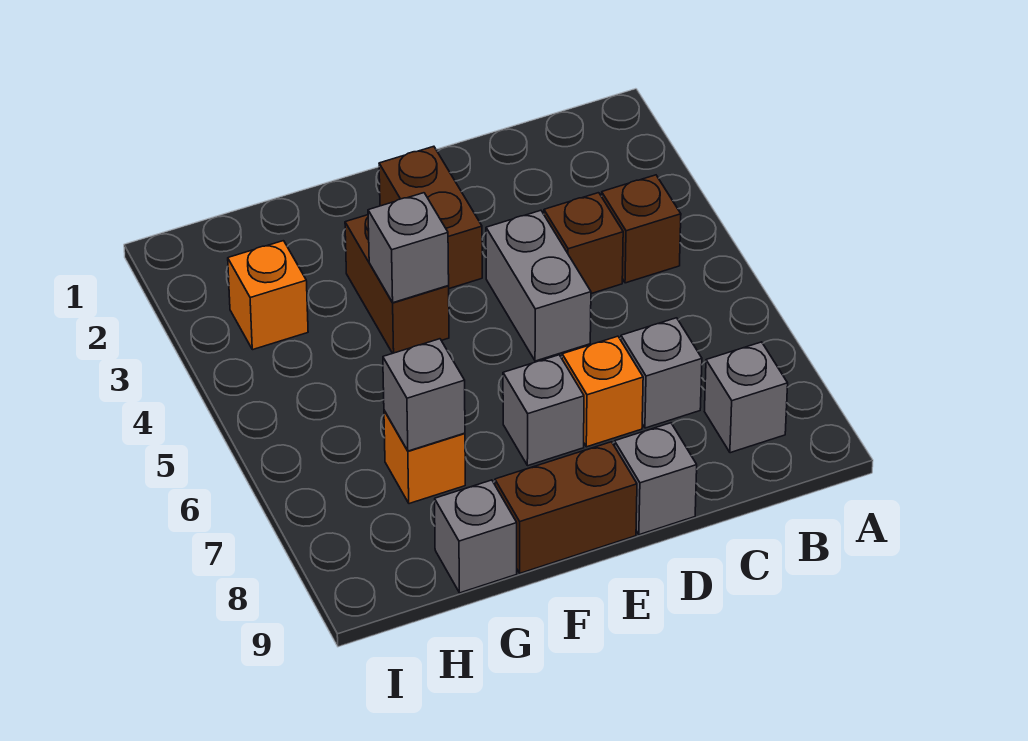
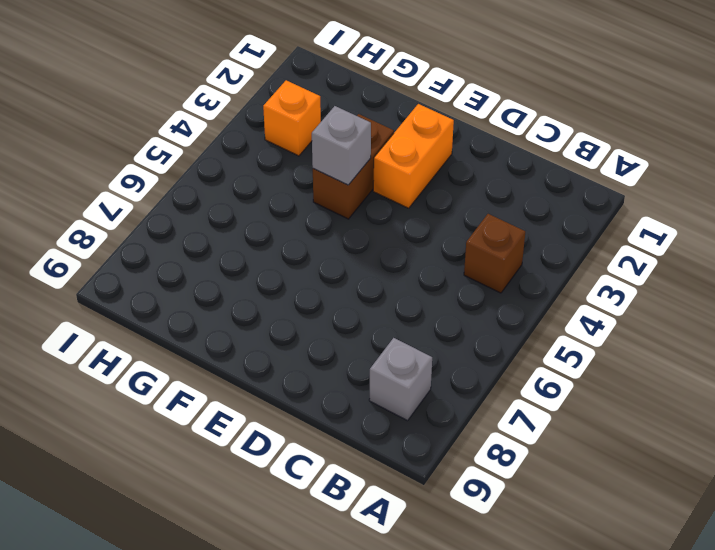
orange 1x2 brick [373,104,454,208] -> brown 1x2 brick [379,146,482,289]
none -> brown 1x1 brick [544,193,623,294]
none -> grey 1x1 brick [621,318,702,428]
none -> grey 1x2 brick [486,210,591,361]

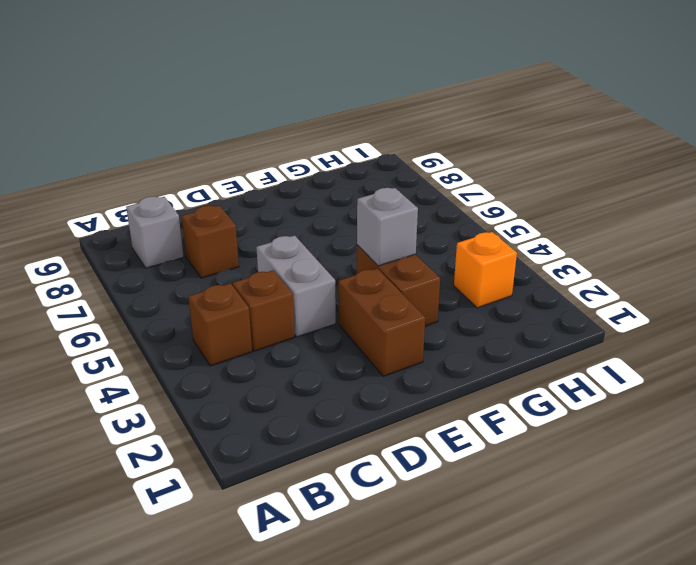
brown 1x1 brick [182,205,239,278] -> grey 1x1 brick [621,318,702,428]
none -> orange 1x1 brick [562,336,643,447]
none -> grey 1x1 brick [615,423,697,535]
none -> grey 1x1 brick [503,355,584,466]

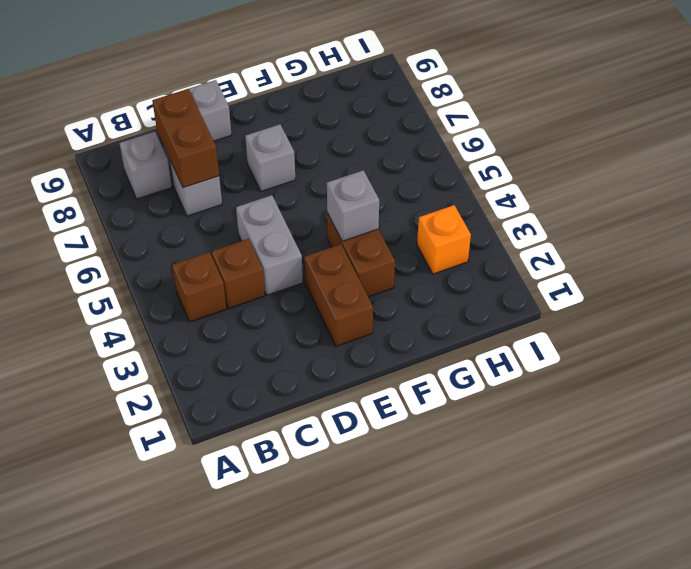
brown 1x2 brick [152,89,219,188] -> brown 1x2 brick turned to [495,442,637,573]
none -> orange 1x1 brick [562,336,643,447]
none -> orange 1x1 brick [384,411,465,504]
none -> grey 1x1 brick [435,480,517,593]

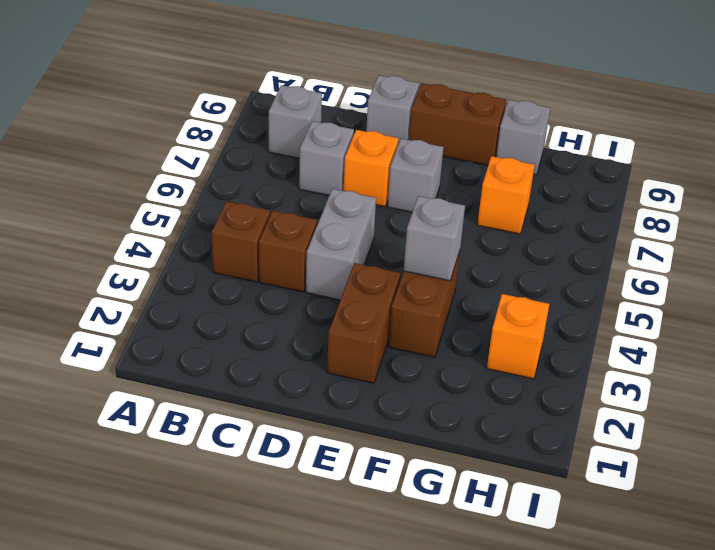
none -> grey 1x1 brick [383,339,465,451]

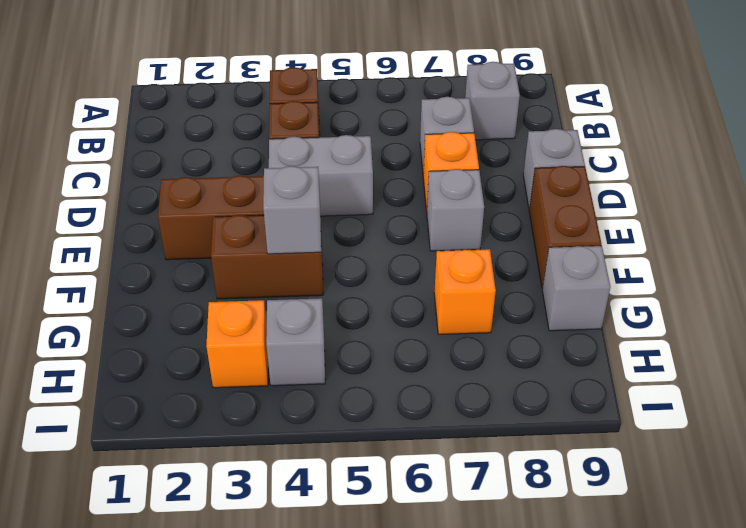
grey 1x1 brick [266,298,325,386] -> grey 1x1 brick moved to [383,339,465,451]

